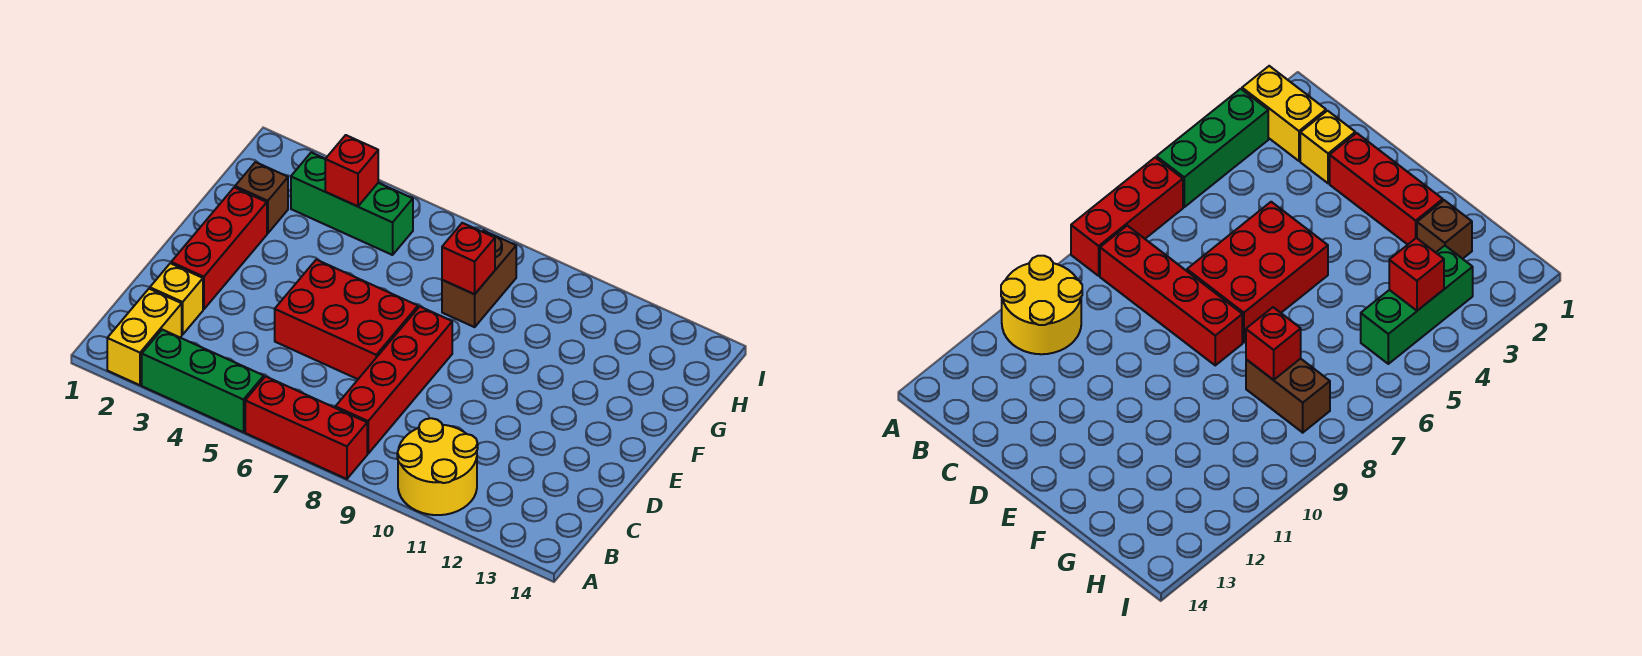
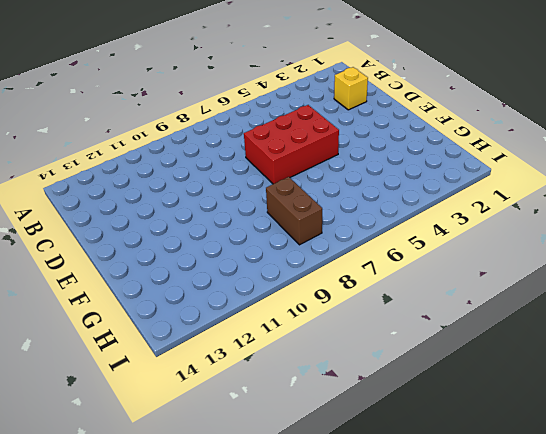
none -> yellow 1x2 brick [107,289,182,385]
none -> green 1x3 brick [142,330,264,432]
none -> red 1x3 brick [245,376,367,479]

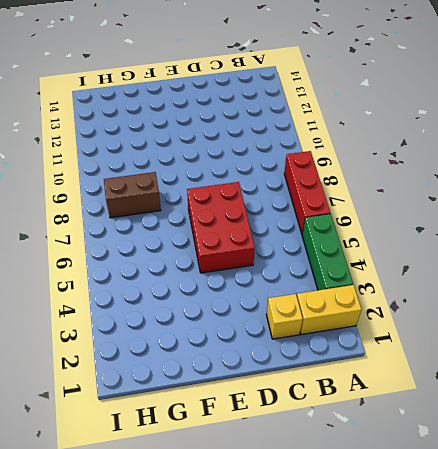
none -> yellow 2x2 round brick [397,418,478,515]
none -> red 1x4 brick [335,307,452,454]
none -> red 1x3 brick [171,187,267,309]

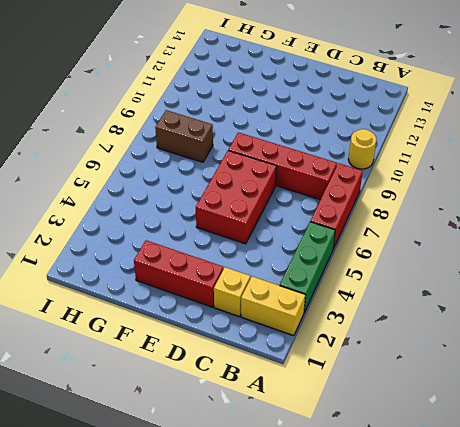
yellow 1x1 round brick [349,129,376,169] -> yellow 2x2 round brick [397,418,478,515]
none -> brown 1x1 brick [235,162,288,233]
none -> green 1x3 brick [291,152,413,255]
none -> red 1x1 brick [442,223,495,294]

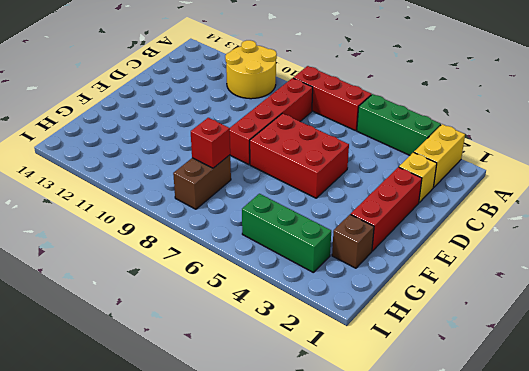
none -> red 1x1 brick [325,135,378,206]

